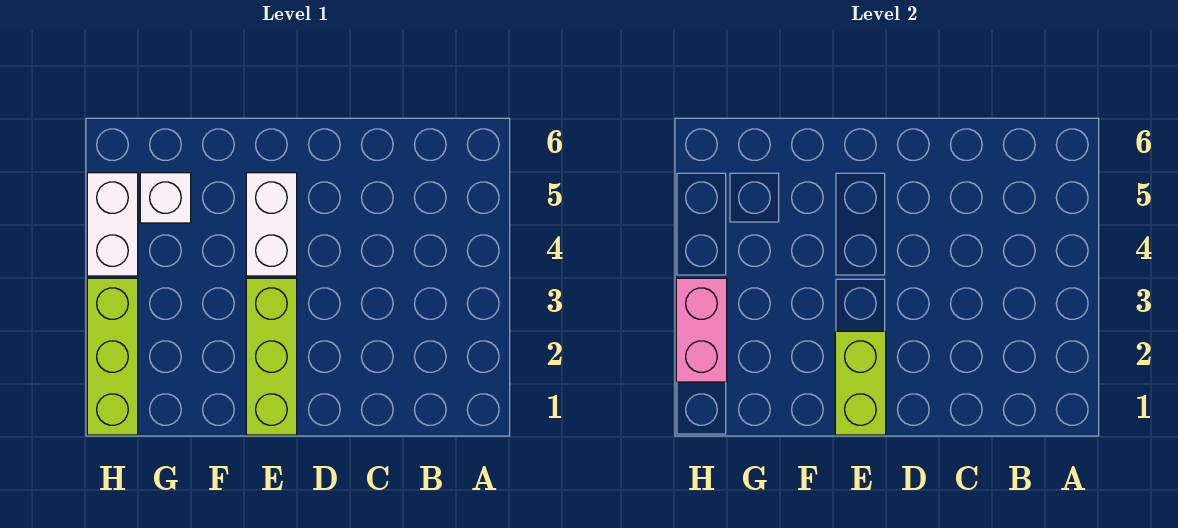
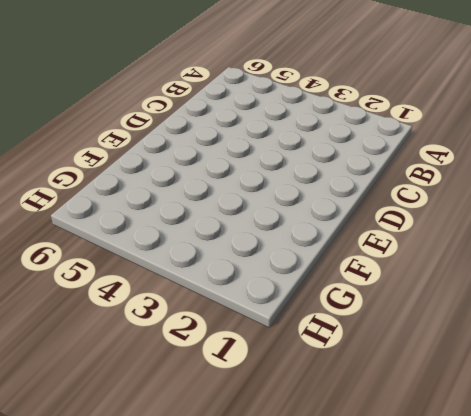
none -> lime 1x3 brick [246,278,297,435]
none -> white 1x2 brick [246,173,297,276]

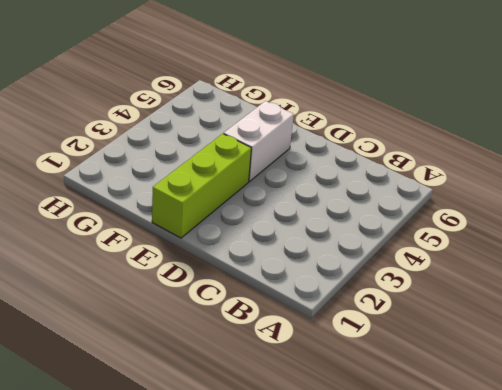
none -> white 1x1 brick [140,173,191,223]
none -> lime 1x3 brick [87,278,138,435]

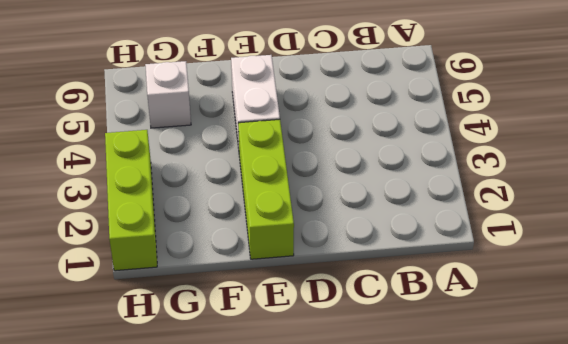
none -> white 1x2 brick [87,173,138,276]
none -> lime 1x2 brick [835,331,886,435]

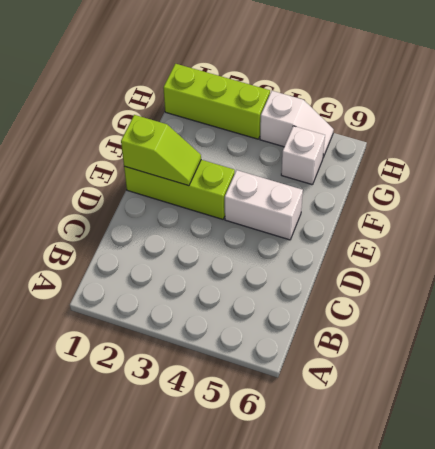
lime 1x2 slope [121,115,201,186] -> lime 1x2 brick [835,331,886,435]
white 1x2 slope [260,91,334,157] -> white 1x2 brick [87,173,138,276]
none -> pink 1x2 brick [676,278,727,382]

